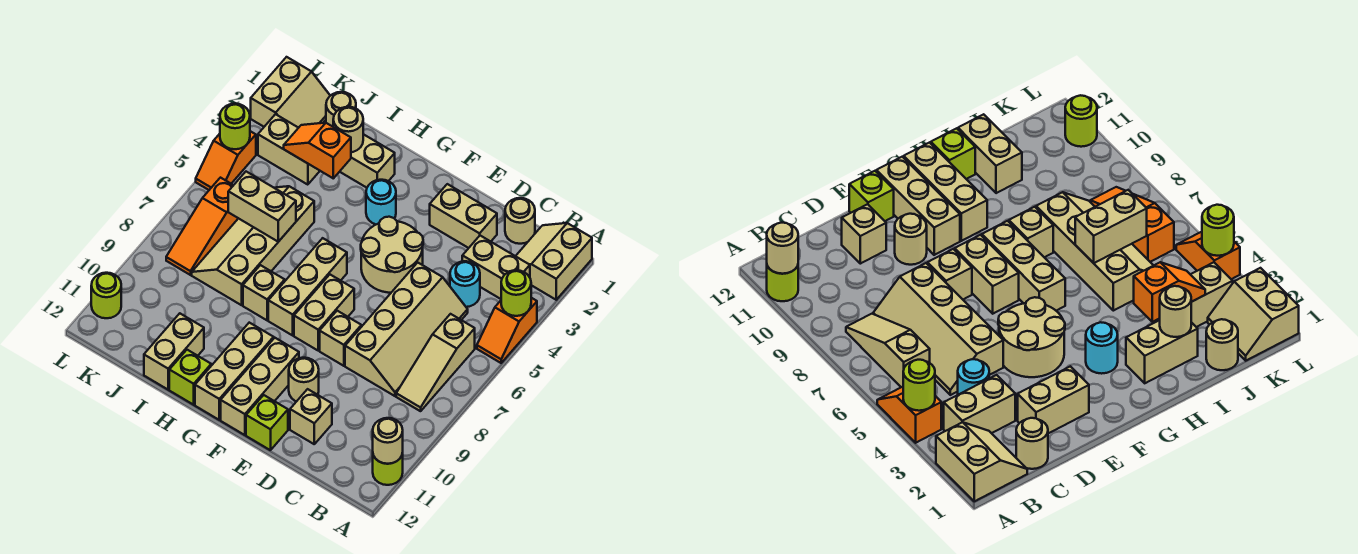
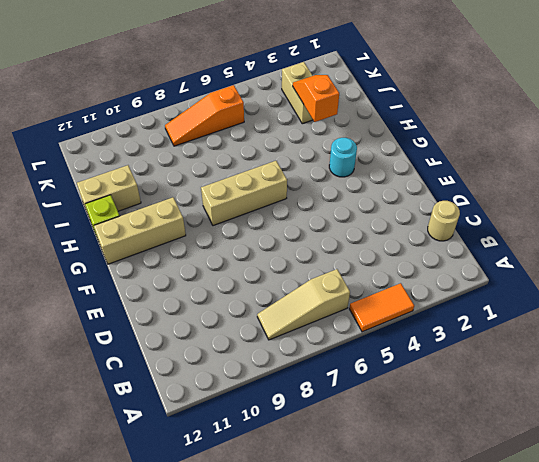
orange 1x2 tile [349,283,414,332] -> orange 1x2 slope [477,298,537,363]
none -> tan 2x2 slope [516,223,592,300]
none -> lime 1x1 round brick [373,453,403,485]
none -> tan 1x2 brick [462,236,530,299]
none -> cyan 1x1 round brick [450,261,480,307]

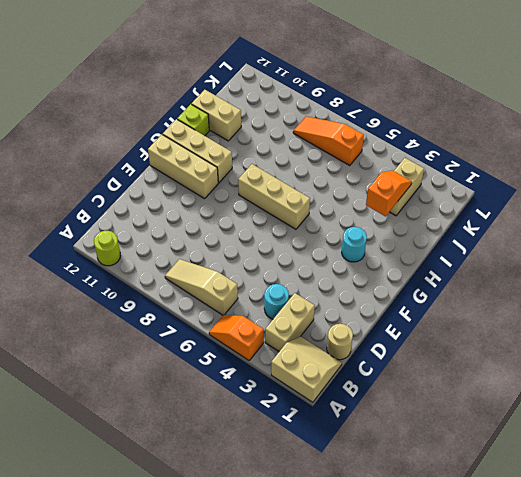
none -> tan 2x4 slope [345,263,468,396]
none -> tan 1x2 brick [430,184,497,248]
none -> tan 1x1 brick [290,389,332,444]
none -> tan 2x2 round brick [361,217,423,293]

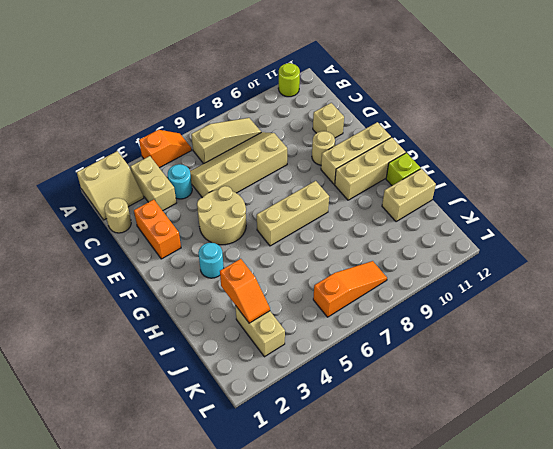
orange 1x2 brick [134,199,181,259] -> tan 1x2 brick [430,184,497,248]
none -> tan 1x1 brick [320,311,361,366]
none -> lime 1x1 brick [246,395,288,450]
none -> tan 1x2 brick [294,275,354,350]
none -> tan 1x2 brick [340,134,395,188]

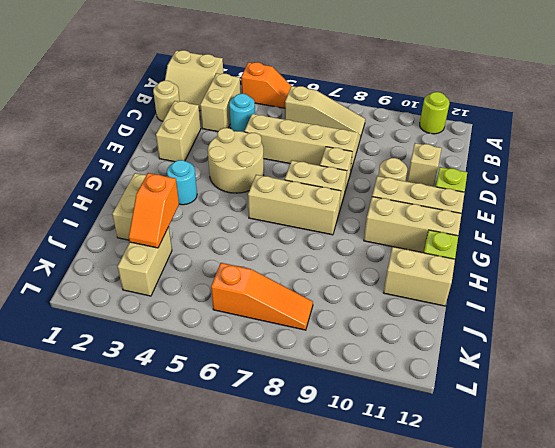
none -> tan 1x1 brick [243,265,285,320]
none -> tan 2x4 slope [192,186,314,305]
none -> tan 1x1 round brick [326,92,356,127]
none -> tan 2x2 slope [251,57,330,128]

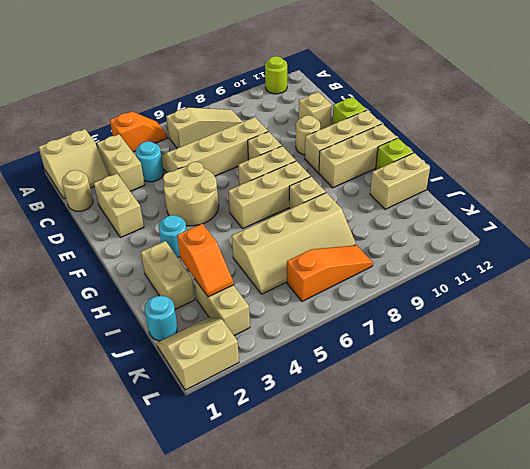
cyan 1x1 round brick [145,296,177,341] -> tan 1x1 round brick [326,92,356,127]
none -> orange 1x2 slope [196,131,256,190]
none -> lime 1x1 round brick [91,273,121,318]
none -> lime 1x1 round brick [501,270,531,316]
none -> tan 1x1 round brick [373,418,403,464]

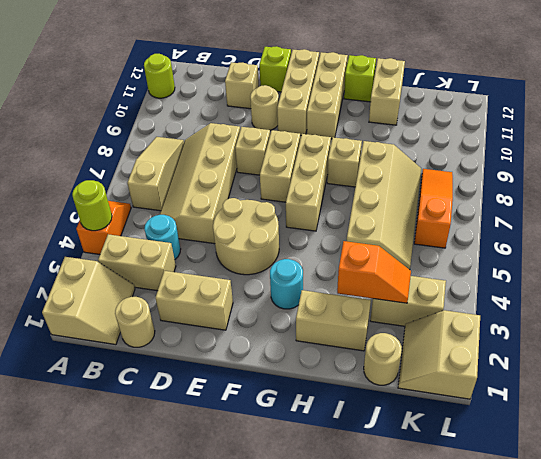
none -> orange 1x2 slope [196,131,256,190]
none -> lime 1x1 round brick [91,273,121,318]
none -> tan 1x1 round brick [373,418,403,464]
none -> tan 1x1 round brick [333,107,363,152]

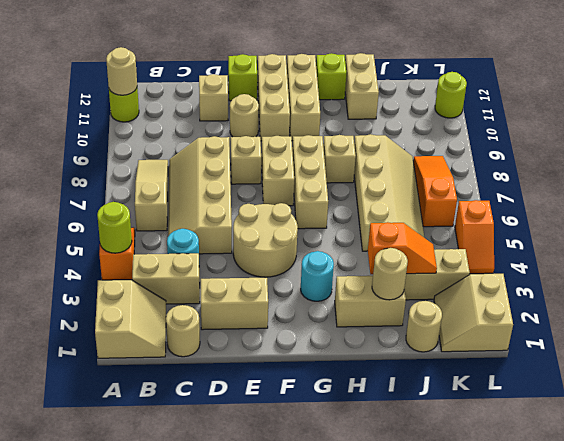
orange 1x2 slope [455,200,494,274] -> orange 1x2 slope turned to [196,131,256,190]
none -> tan 1x2 brick [228,172,296,242]
none -> lime 1x1 round brick [220,104,250,149]

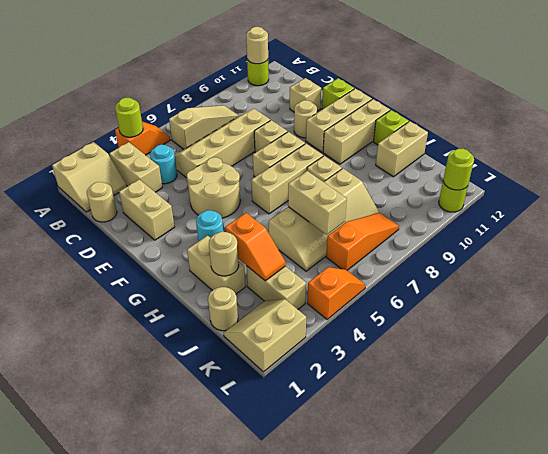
lime 1x1 round brick [443,149,474,190] -> lime 1x1 round brick moved to [220,104,250,149]

